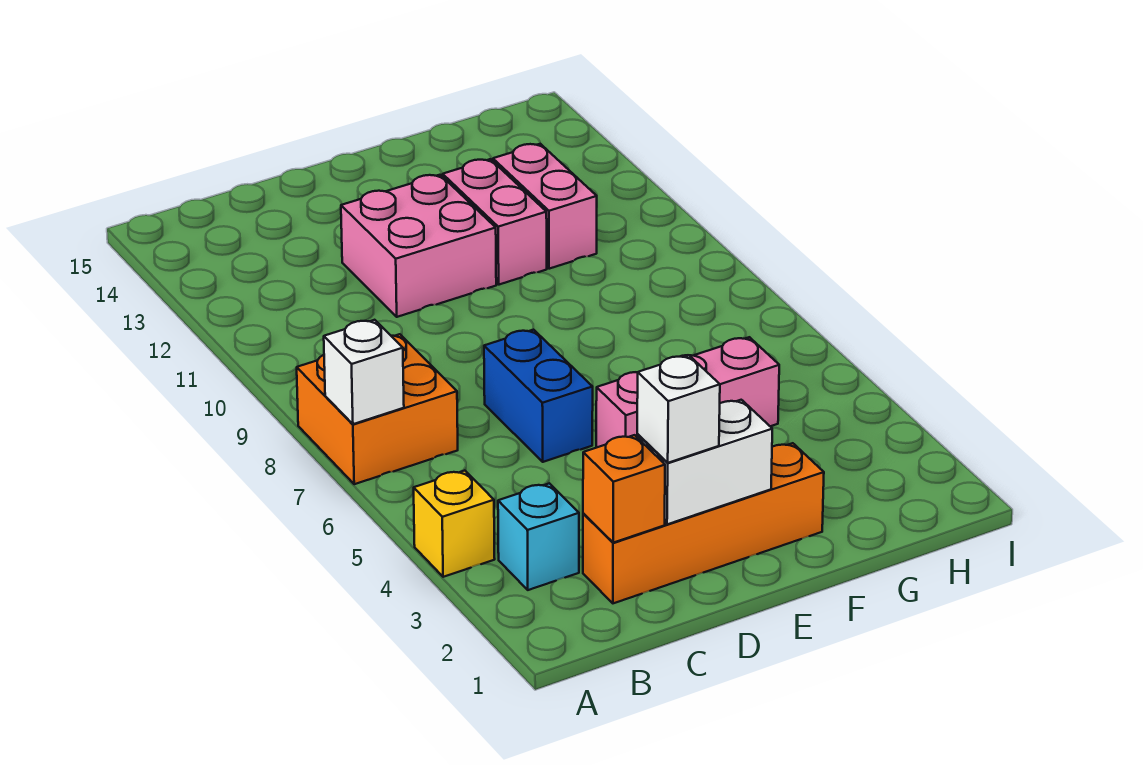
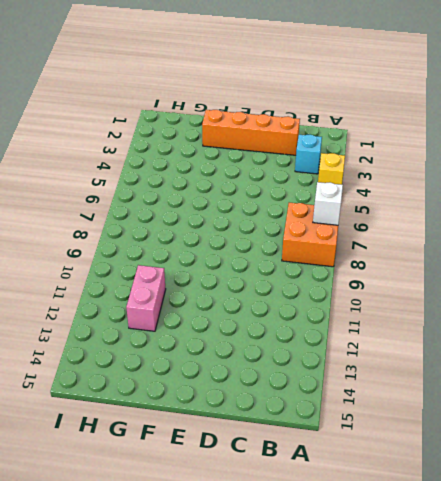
none -> blue 1x2 brick [484,330,593,462]
none -> pink 2x2 brick [341,175,496,317]
none -> pink 1x3 brick [596,337,779,447]

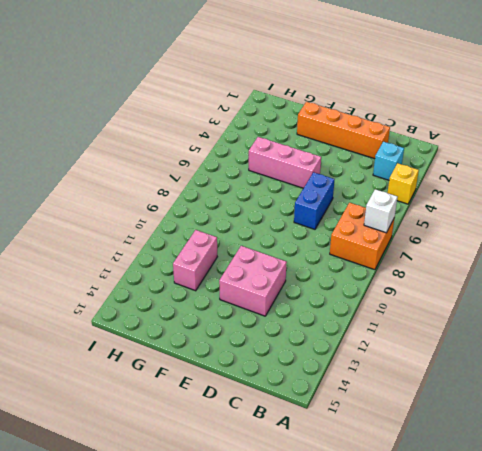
none -> pink 1x2 brick [443,159,547,285]
none -> orange 1x1 brick [583,435,665,543]
none -> white 1x2 brick [637,400,772,524]

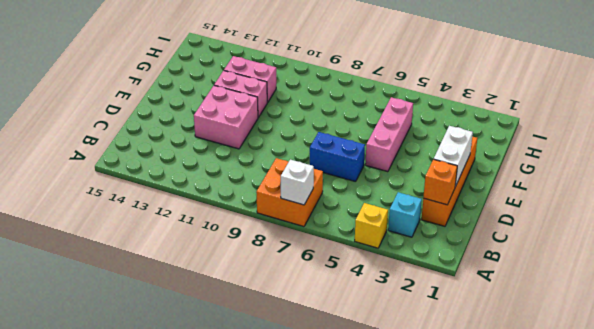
none -> white 1x1 brick [637,355,720,463]

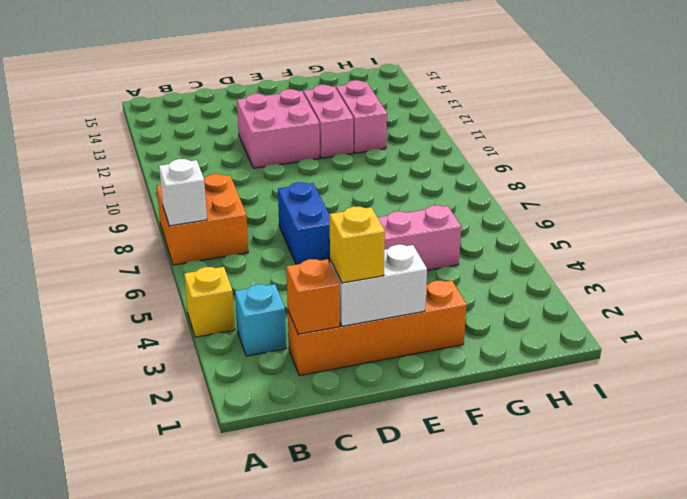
yellow 1x1 brick [330,207,385,283] -> white 1x1 brick [637,355,720,463]

